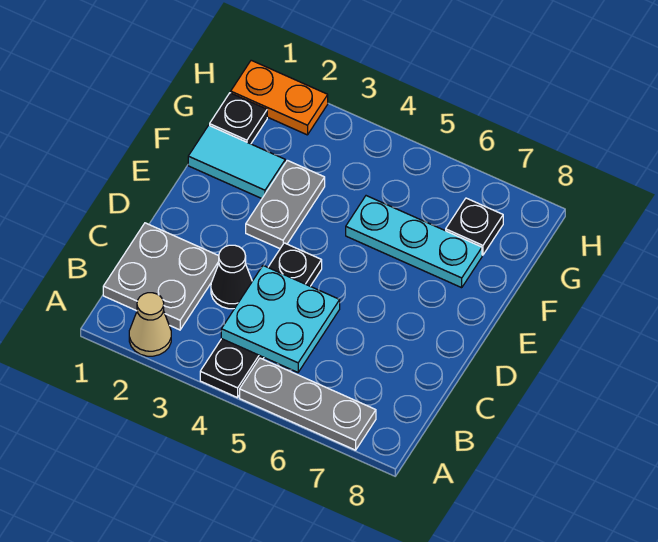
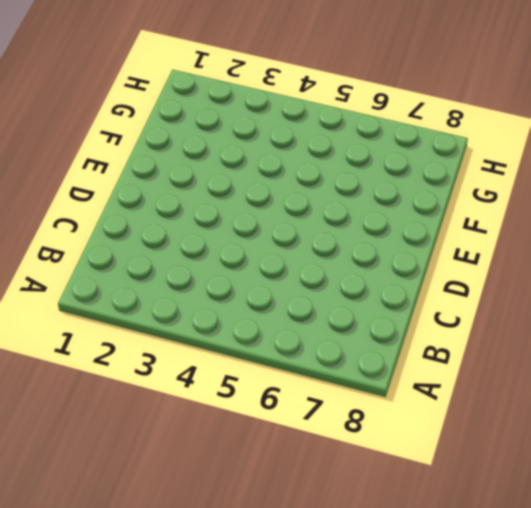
none -> tan 1x1 cone [129,293,171,356]
none -> black 1x4 plate [200,243,322,398]
none -> grey 1x3 plate [240,358,376,450]

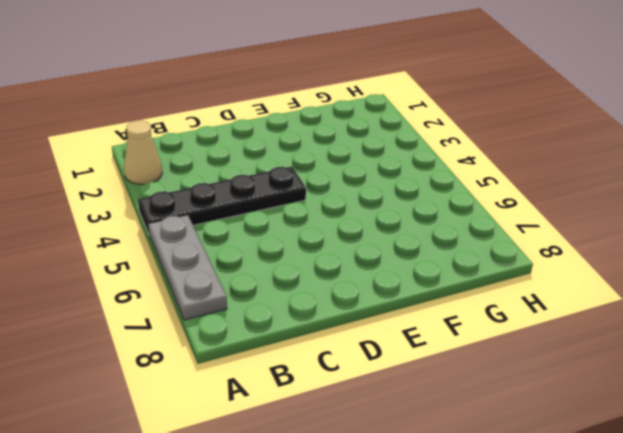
none -> grey 2x2 plate [103,223,219,330]
none -> black 1x1 cone [211,245,252,309]
none -> grey 1x2 plate [246,160,325,249]

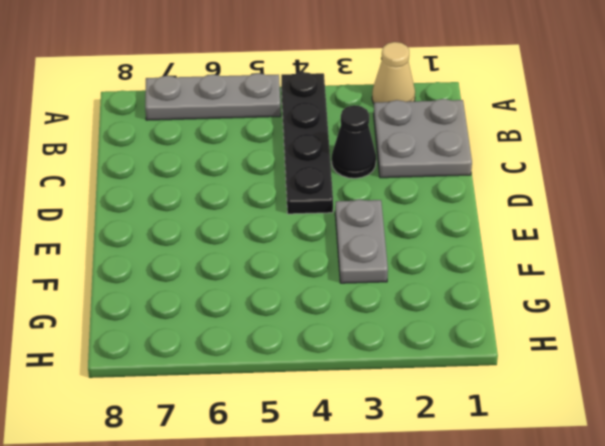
none -> cyan 1x2 tile [188,125,285,199]
none -> cyan 1x3 plate [346,196,482,288]
none -> black 1x1 plate [210,93,267,144]

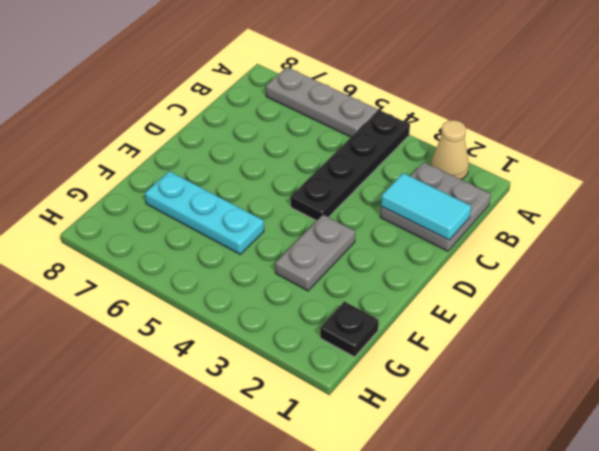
cyan 1x2 tile [381,173,471,240] -> cyan 1x2 tile moved to [188,125,285,199]
none -> black 1x1 cone [211,245,252,309]
none -> black 1x1 plate [446,198,503,255]
none -> orange 1x2 plate [231,60,328,135]

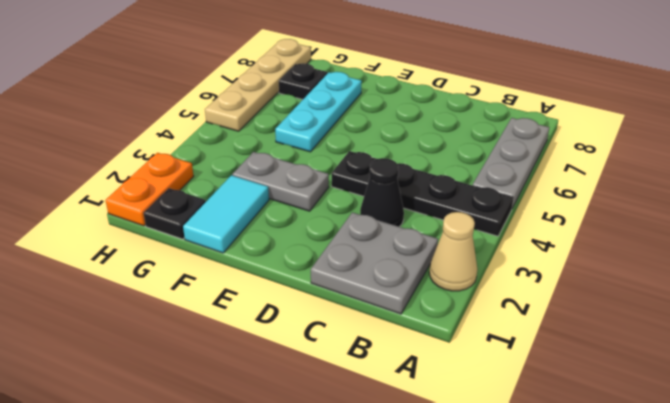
tan 1x4 plate [205,39,311,131] -> none
none -> cyan 2x2 plate [221,266,340,372]

